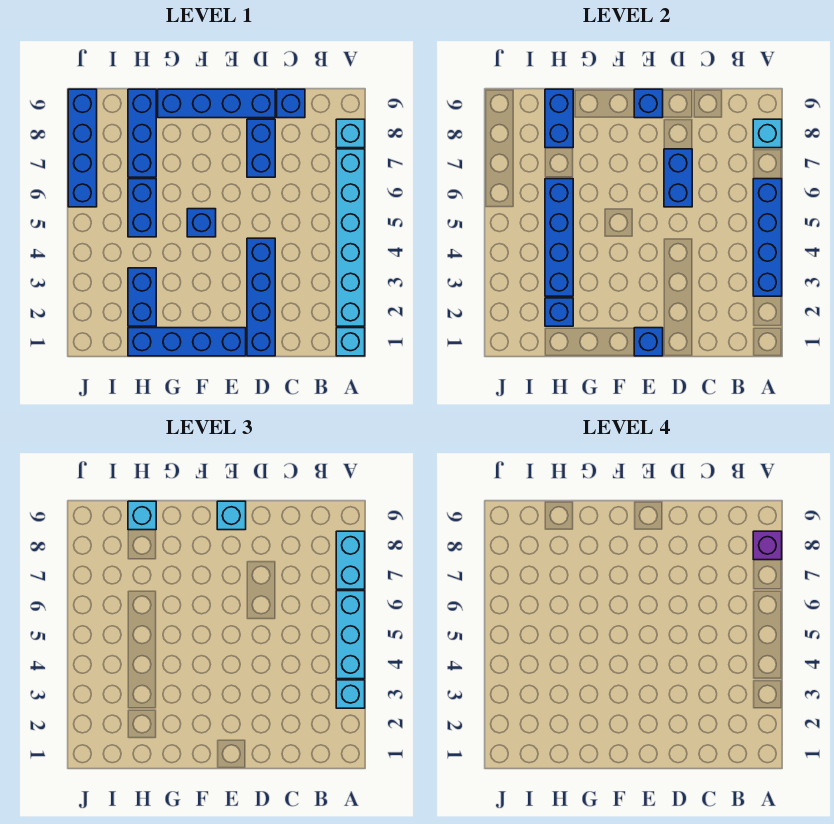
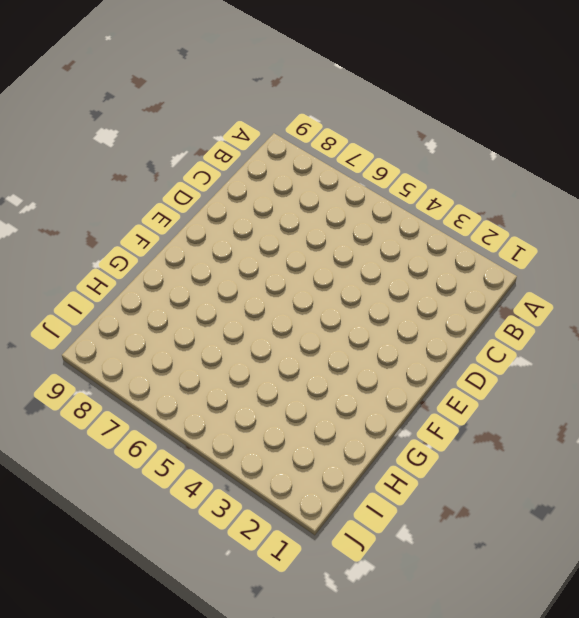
none -> cyan 1x1 brick [336,328,365,356]
none -> cyan 1x6 brick [336,149,365,326]
none -> cyan 1x1 brick [336,119,365,148]

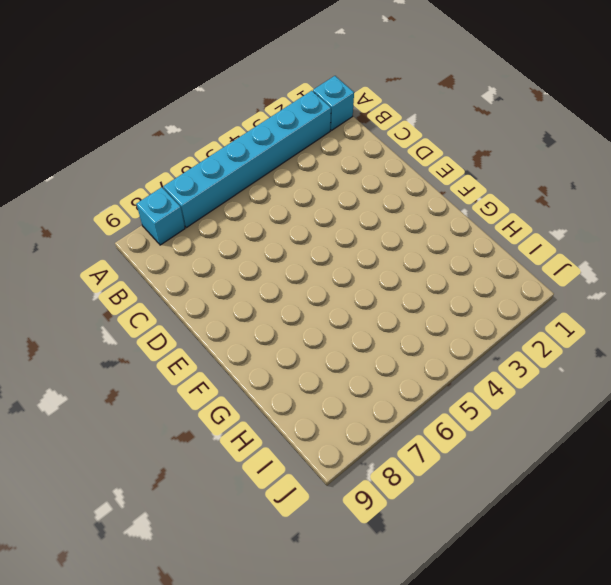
none -> blue 1x1 brick [277,89,305,118]
none -> blue 1x4 brick [247,238,275,356]
none -> blue 1x2 brick [247,119,275,177]

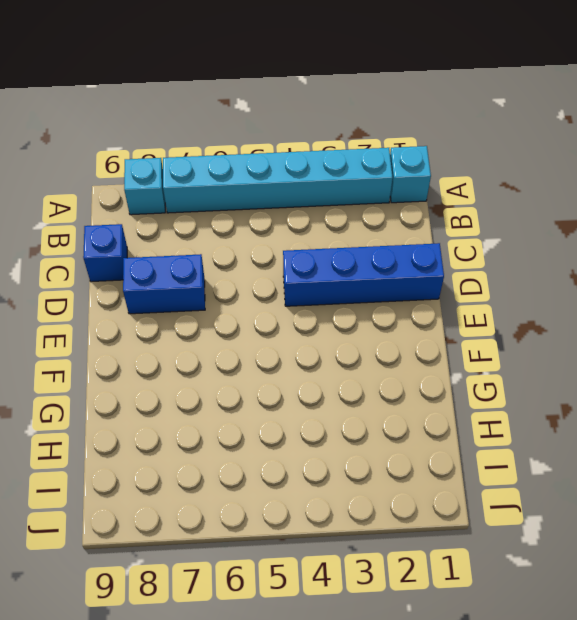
none -> blue 1x4 brick [158,89,275,118]
none -> blue 1x4 brick [128,328,246,356]
none -> blue 1x1 brick [187,209,216,237]

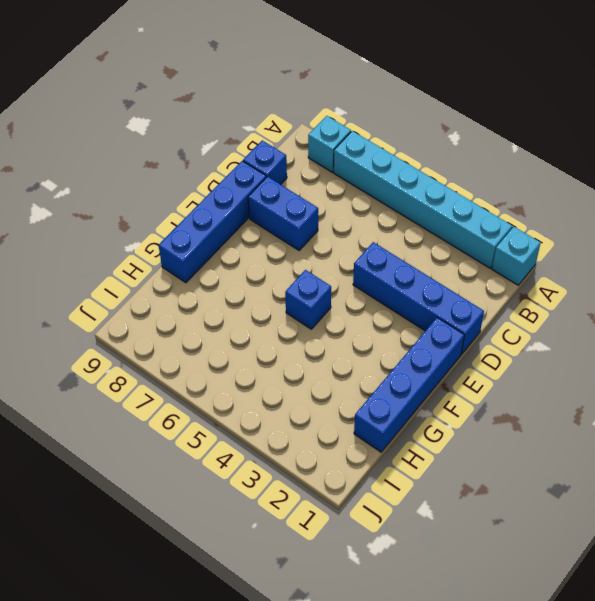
none -> blue 1x2 brick [128,268,156,326]
none -> blue 1x2 brick [128,179,156,237]
none -> blue 1x3 brick [128,89,156,177]

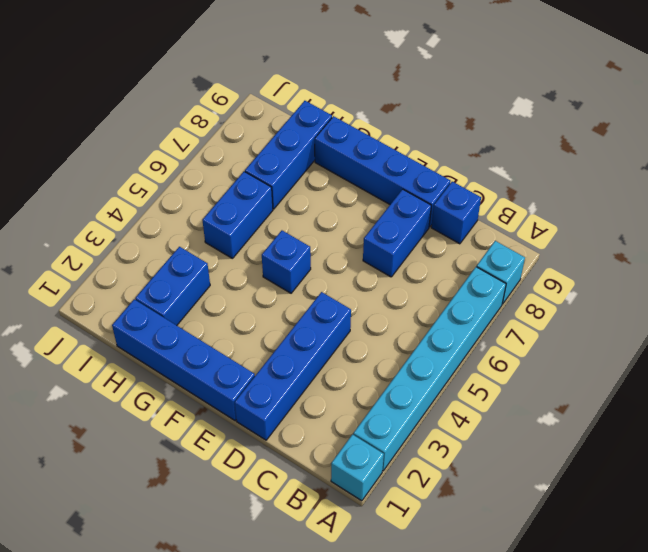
none -> blue 1x4 brick [68,89,97,207]
none -> blue 1x4 brick [753,179,782,296]
none -> cyan 1x1 brick [753,119,782,148]

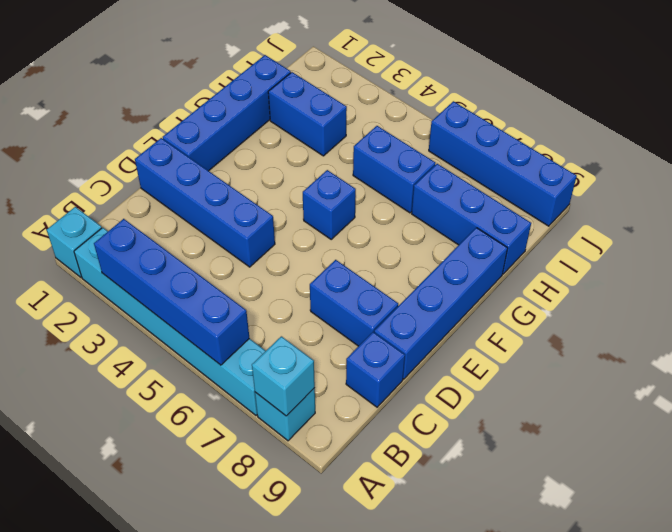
none -> blue 1x2 brick [664,149,692,207]
none -> blue 1x1 brick [634,328,663,356]
none -> blue 1x1 brick [634,89,663,118]

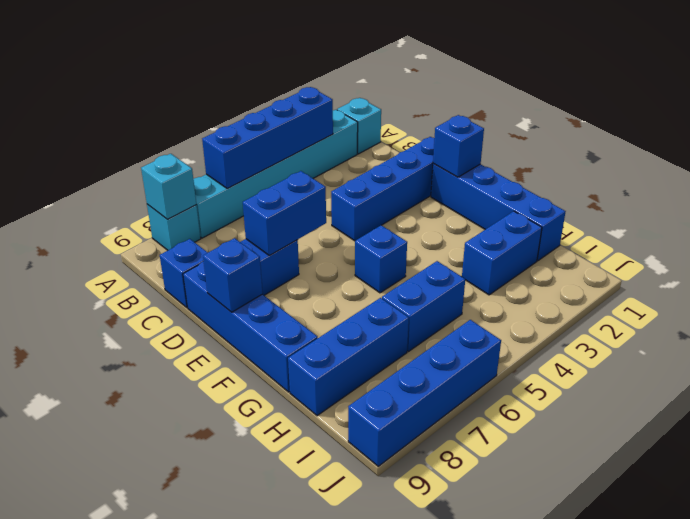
none -> blue 1x1 brick [545,298,573,326]
none -> blue 1x4 brick [545,179,573,296]
none -> blue 1x2 brick [545,89,573,148]

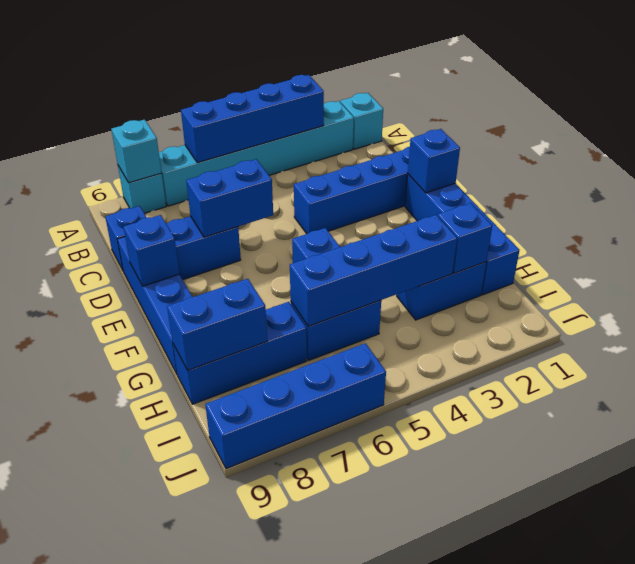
none -> cyan 1x1 brick [336,680,365,708]
none -> cyan 1x3 brick [336,591,365,679]
none -> cyan 1x2 brick [336,531,365,589]

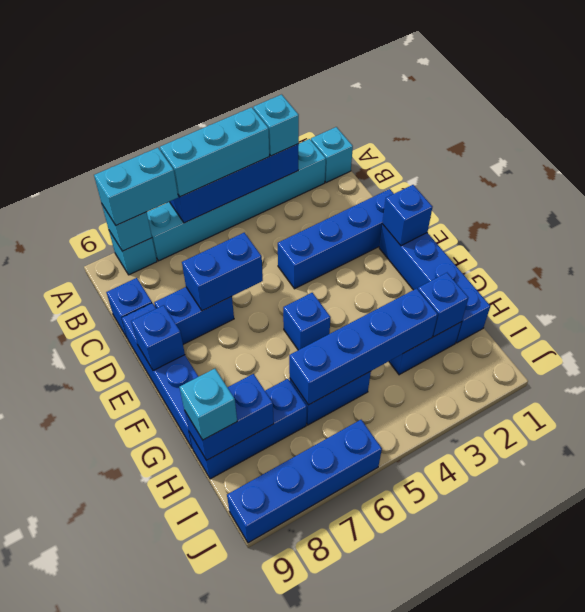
none -> cyan 1x1 brick [217,501,246,530]
none -> purple 1x1 brick [753,531,782,560]

